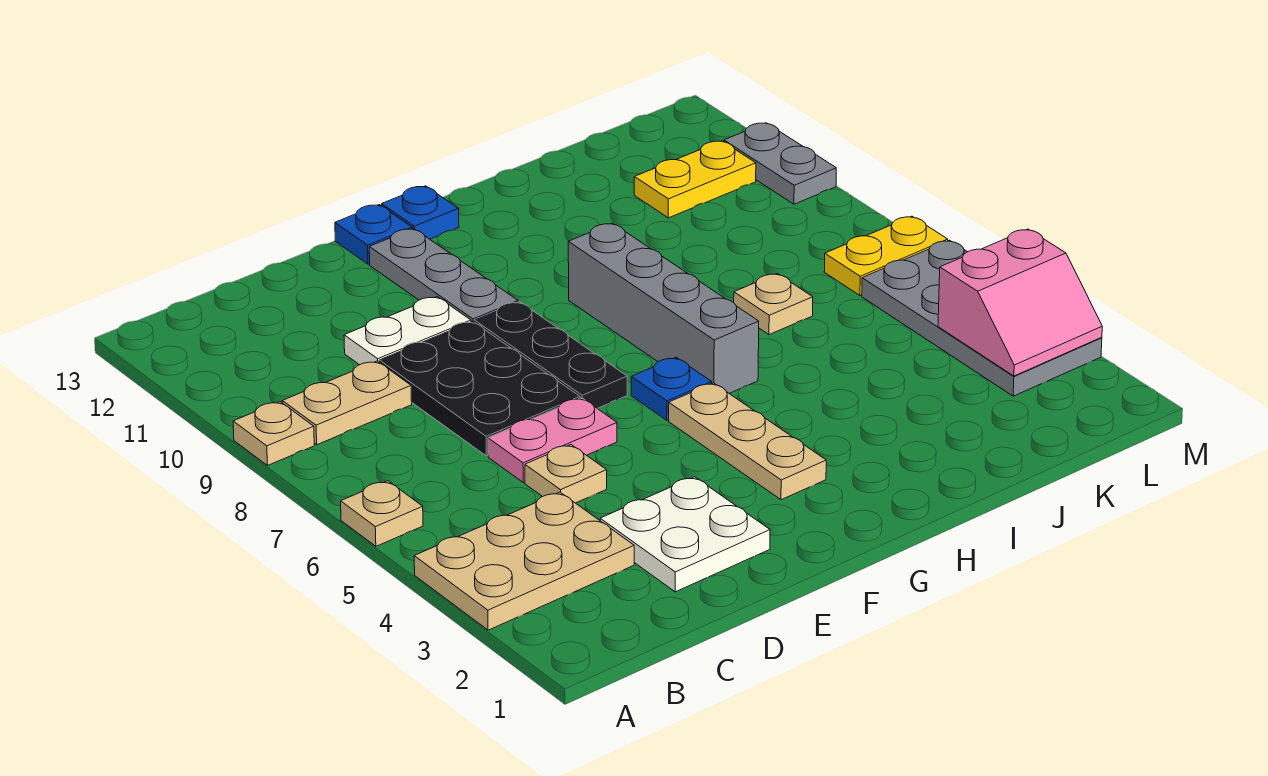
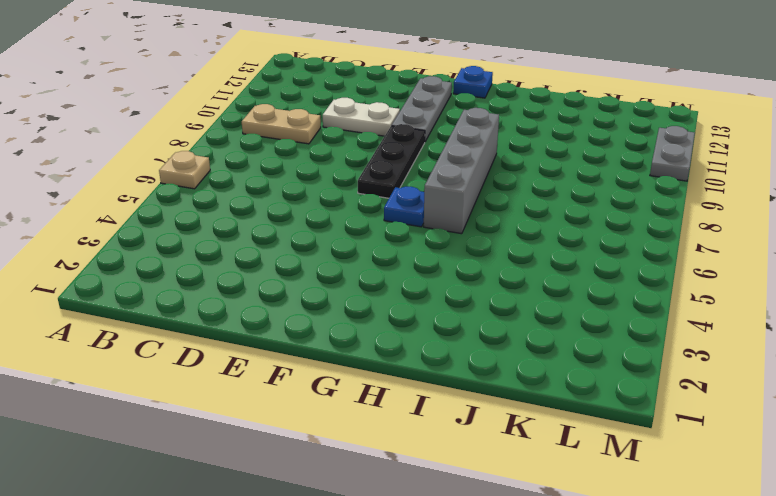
none -> tan 2x3 plate [414,492,634,630]
none -> tan 1x1 plate [233,402,314,465]
none -> white 2x2 plate [600,477,770,592]

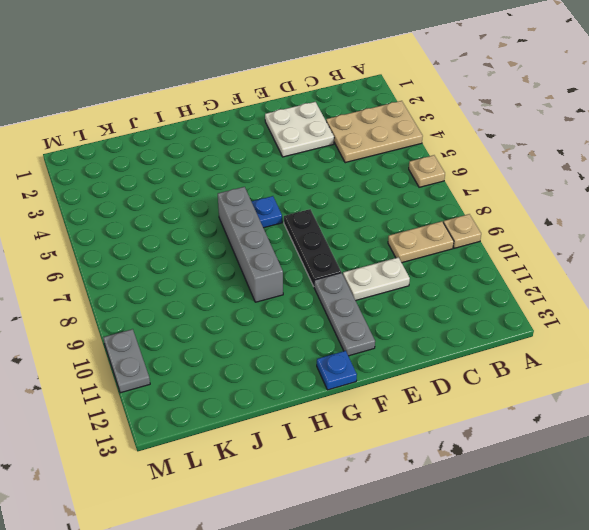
none -> tan 1x1 plate [525,445,607,503]
none -> pink 1x2 plate [488,398,617,482]
none -> black 2x3 plate [379,321,580,456]

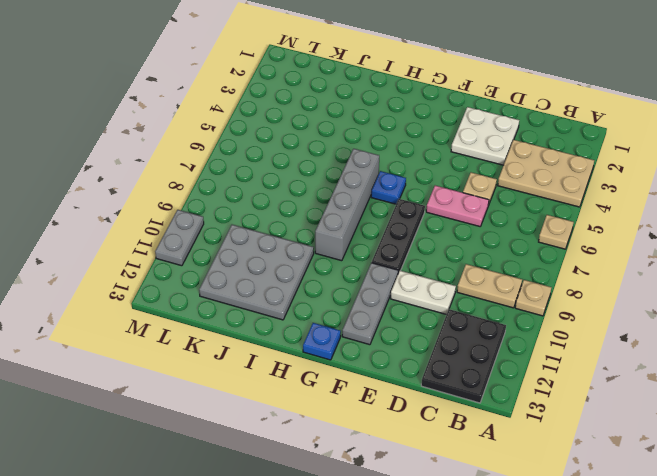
black 2x3 plate [421,309,506,403] -> black 2x3 plate moved to [379,321,580,456]
grey 3x3 plate [199,225,314,320] -> yellow 1x2 plate [634,141,756,218]
none -> blue 1x1 plate [335,205,412,264]
none -> tan 1x3 plate [669,383,826,500]
none -> tan 1x1 plate [734,273,813,335]

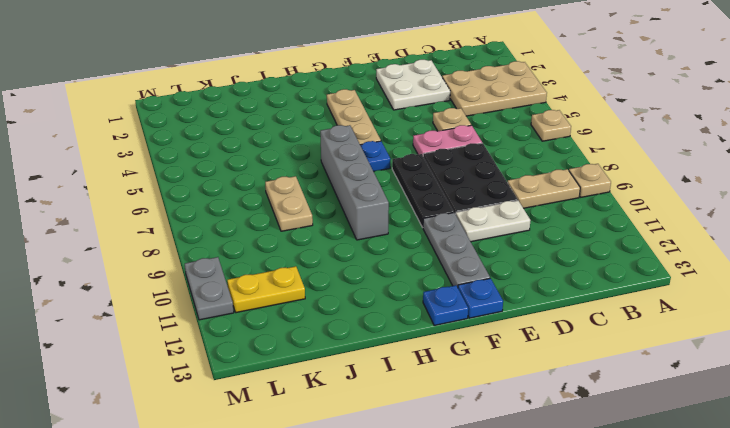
tan 1x2 plate [265,176,313,231] -> tan 1x1 plate [734,273,813,335]
none -> grey 2x4 plate [862,240,1102,396]
none -> yellow 1x2 plate [824,216,948,296]
none -> pink 2x2 slope [938,229,1102,376]

